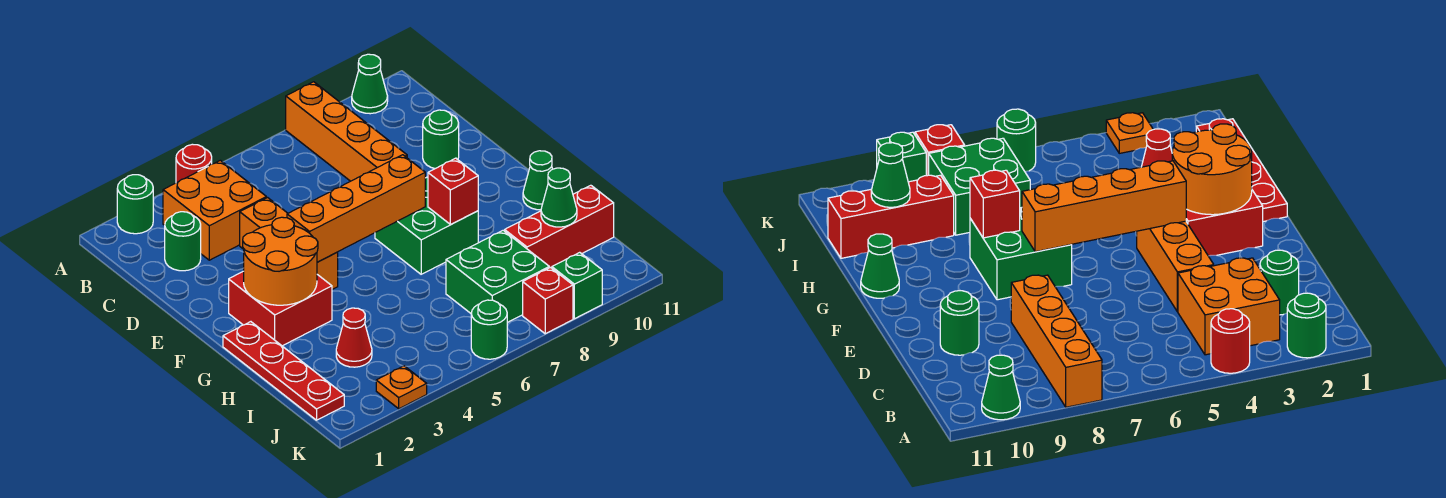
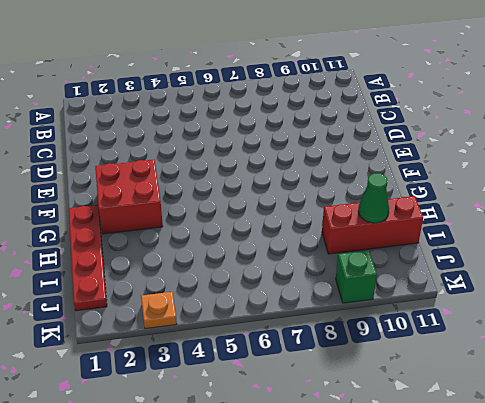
none -> green 1x1 round brick [117,175,153,234]
none -> red 1x1 round brick [176,144,212,183]
none -> orange 1x4 brick [286,82,407,181]

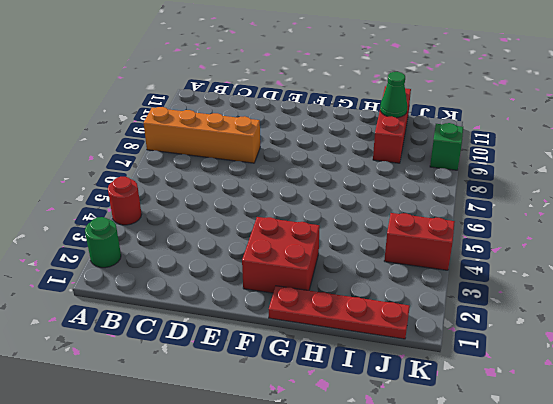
red 1x2 brick [384,213,455,270] -> none
none -> green 1x1 cone [352,54,388,114]
none -> orange 2x2 brick [163,160,266,260]
none -> green 1x1 round brick [165,212,201,271]

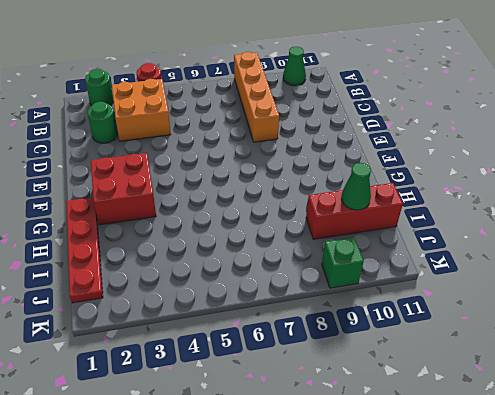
none -> orange 1x3 brick [240,198,338,289]
none -> green 1x1 round brick [423,110,459,169]
none -> green 2x2 brick [375,177,478,274]

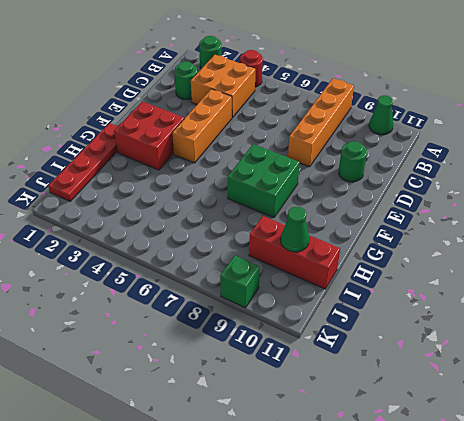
none -> green 1x1 cone [523,151,552,210]
none -> red 1x1 cone [336,308,372,367]
none -> green 2x2 brick [446,230,549,323]

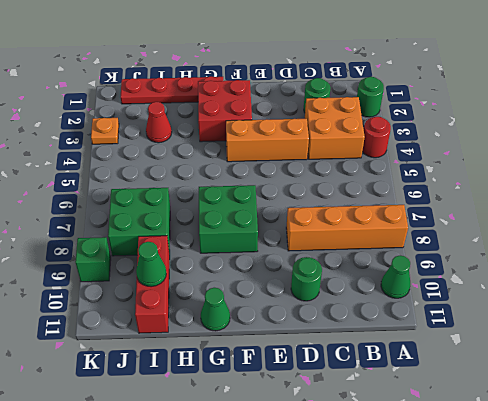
none -> green 1x1 round brick [471,300,507,359]
none -> red 1x1 brick [523,268,573,334]
none -> orange 2x2 round brick [243,217,318,305]

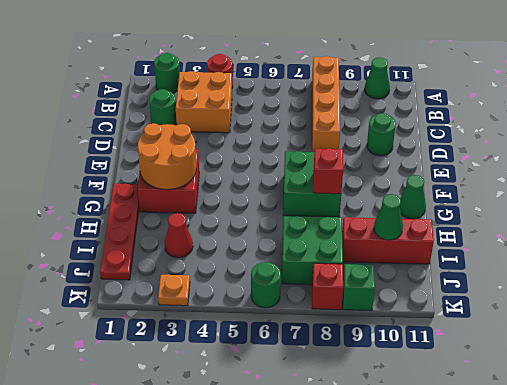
none -> orange 1x3 brick [240,198,338,289]
none -> orange 1x4 brick [287,155,425,262]

